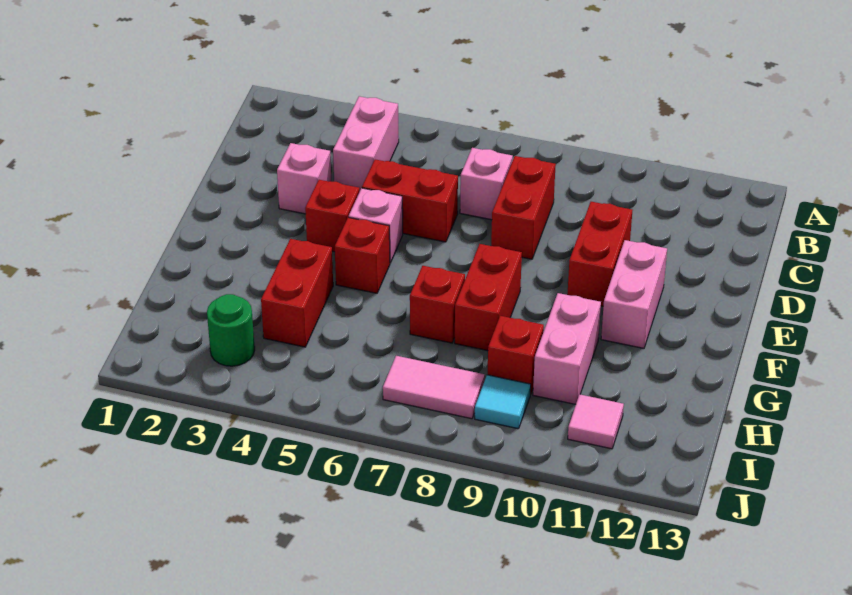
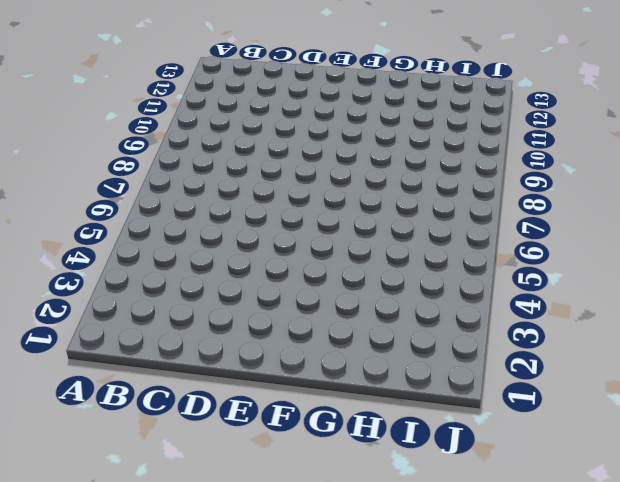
none -> pink 1x2 brick [333,96,399,192]
none -> pink 1x1 brick [460,148,513,220]
none -> red 1x2 brick [491,156,556,259]

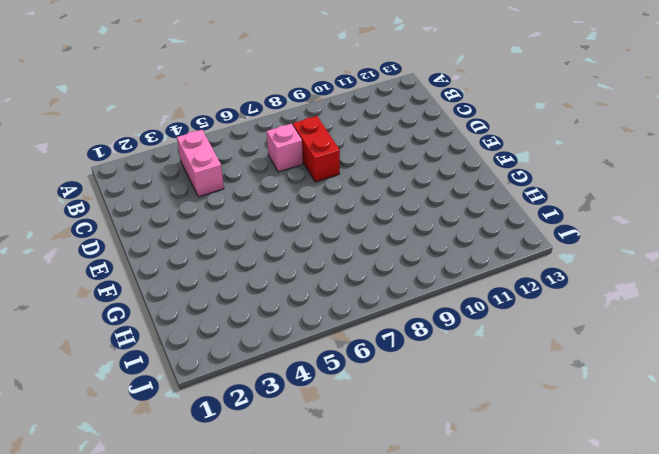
none -> pink 1x1 brick [277,143,332,214]
none -> red 1x2 brick [362,160,458,242]
none -> red 1x2 brick [567,202,632,306]

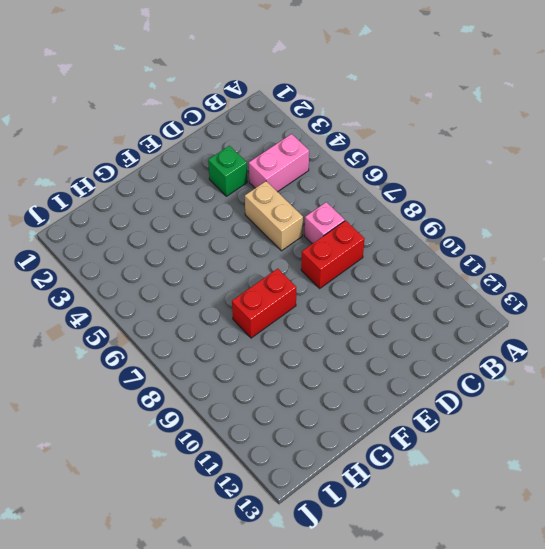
green 1x1 brick [208,146,247,196] -> pink 1x1 brick [277,143,332,214]
tan 1x2 brick [245,181,303,251] -> red 1x2 brick [362,160,458,242]
none -> red 1x2 brick [567,202,632,306]
none -> red 1x1 brick [305,180,359,252]
none -> pink 1x1 brick [349,188,403,263]

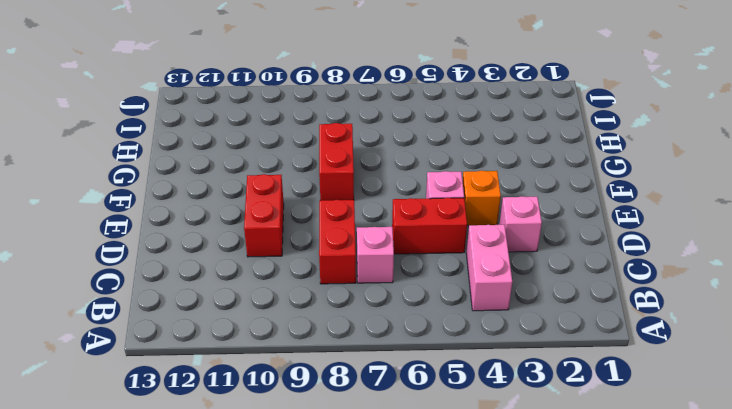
orange 1x1 brick [462,171,501,225] -> red 1x1 brick [305,180,359,252]
none -> pink 1x2 brick [601,240,667,348]
none -> red 1x1 brick [335,217,390,293]
none -> red 1x2 brick [261,239,333,347]

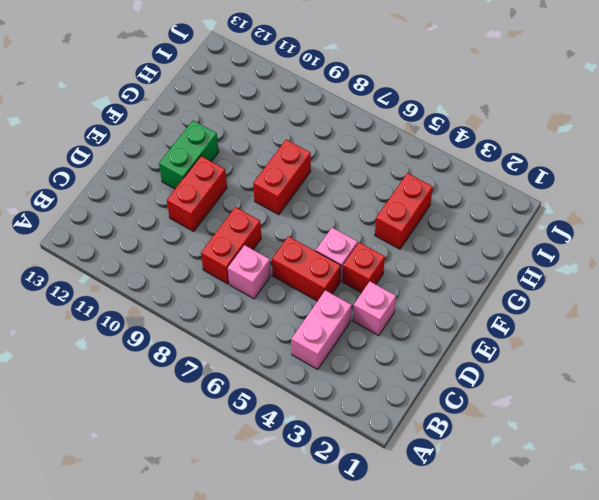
green 1x2 brick [159,121,219,189] -> pink 1x2 brick [601,240,667,348]
none -> red 1x1 brick [335,217,390,293]
none -> red 1x1 brick [410,266,465,343]
none -> pink 1x2 brick [533,293,601,404]

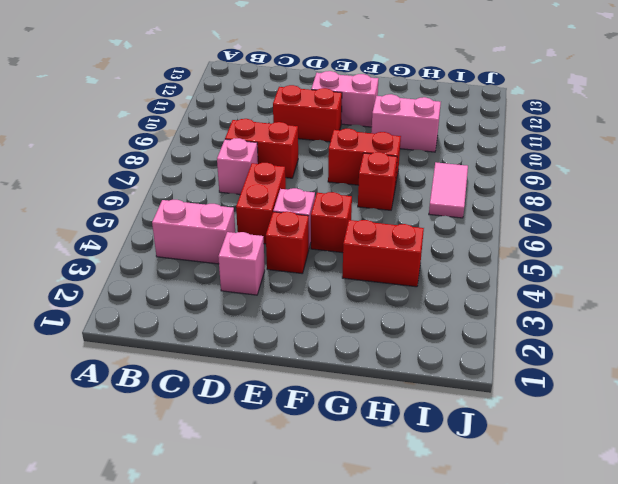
none -> red 1x1 brick [487,316,544,395]
none -> green 1x1 round brick [207,294,255,366]
none -> cyan 1x1 tile [475,375,531,429]

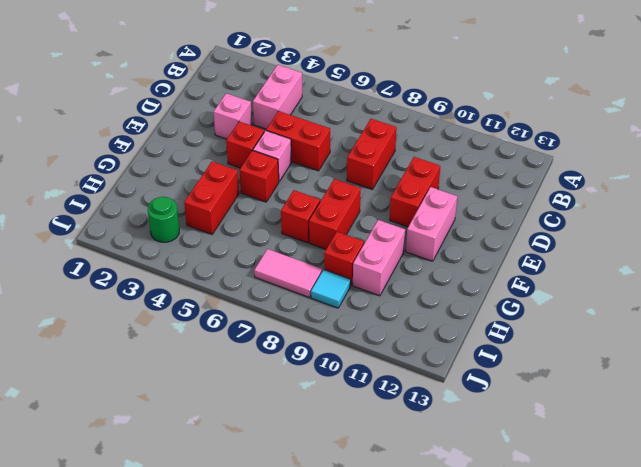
none -> pink 1x1 brick [460,148,513,220]
none -> pink 1x1 tile [568,394,624,449]

